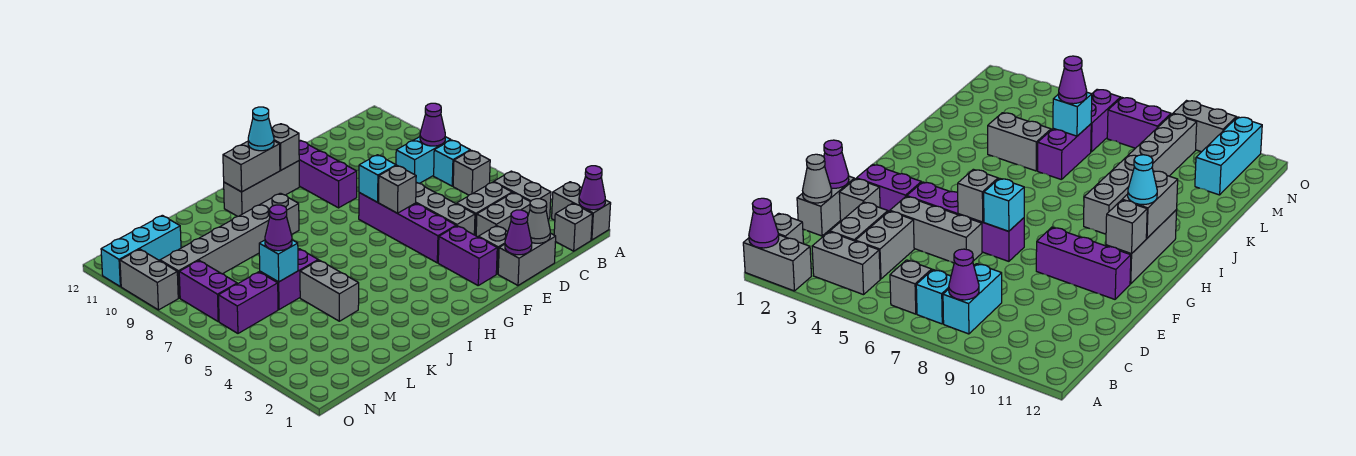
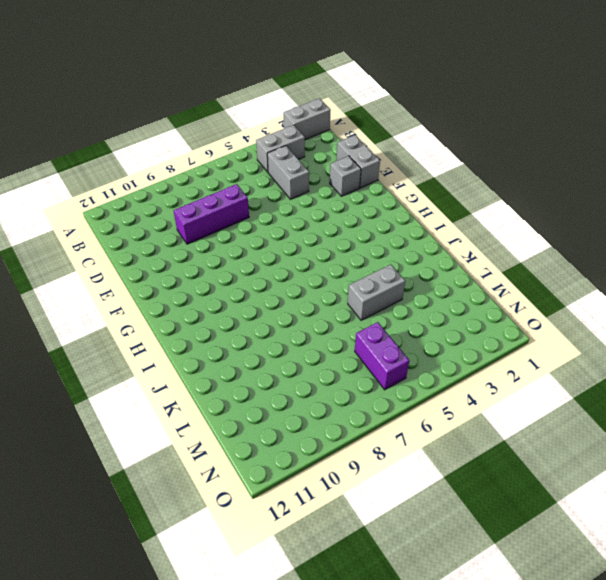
purple 1x3 brick [174,184,249,244] -> purple 1x3 brick moved to [299,140,357,208]
none -> grey 1x1 brick [554,203,592,251]
none -> grey 1x1 brick [453,150,490,195]
none -> cyan 1x1 brick [434,140,470,186]
none -> cyan 1x2 brick [396,137,451,183]

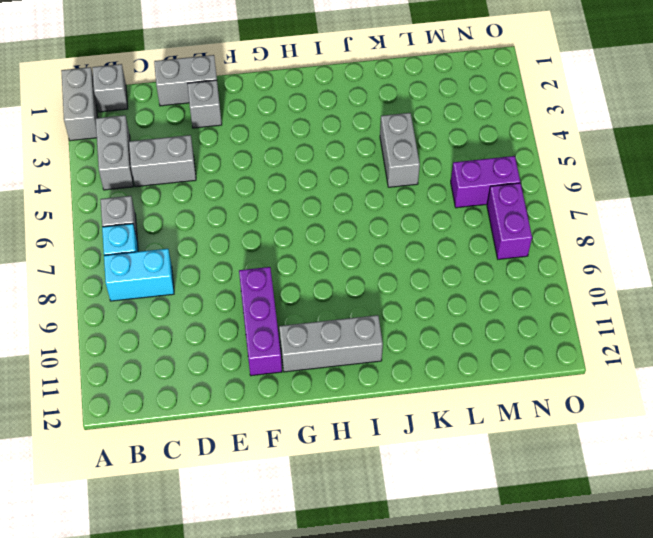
none -> grey 1x2 brick [476,193,530,237]
none -> grey 1x3 brick [416,182,475,235]
none -> purple 1x2 brick [438,226,497,285]
none -> purple 1x4 brick [359,193,456,263]

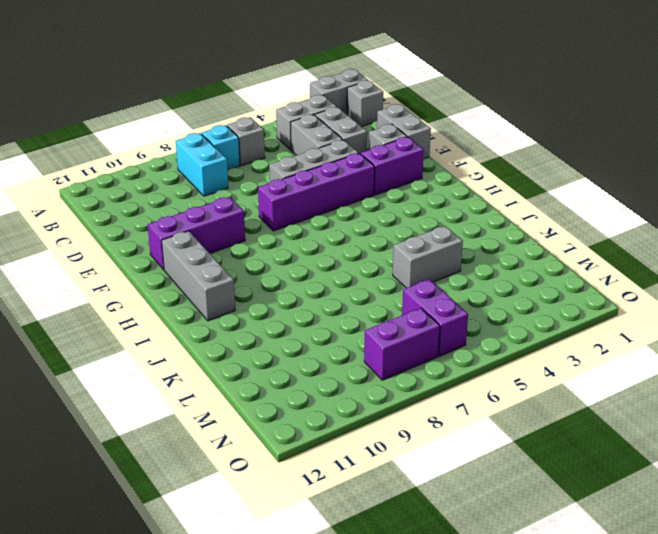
none -> grey 1x6 brick [160,193,299,298]
none -> purple 1x2 brick [260,249,318,310]
none -> cyan 1x3 brick [101,215,181,287]
none -> grey 1x2 brick [120,249,178,310]

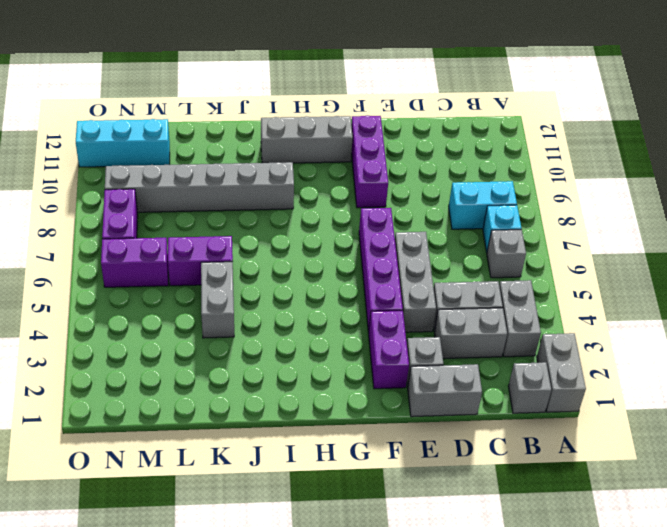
none -> grey 1x2 brick [120,249,178,310]
none -> purple 1x1 cone [579,166,605,210]
none -> purple 1x1 cone [420,103,445,146]
none -> grey 1x1 cone [527,199,550,243]

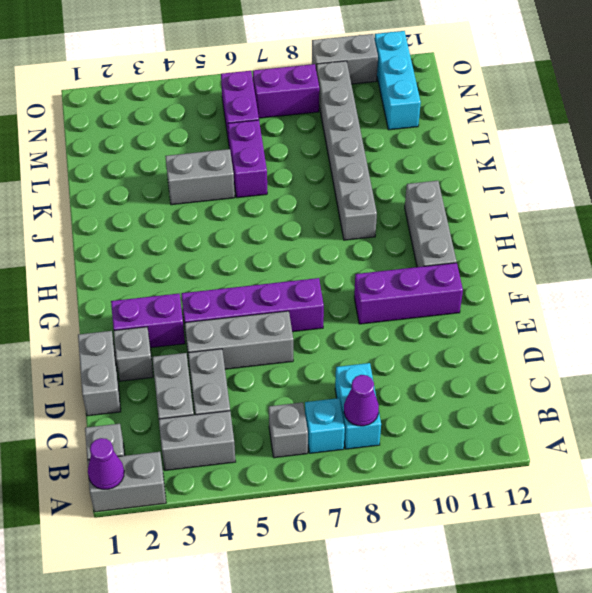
none -> grey 1x1 cone [527,199,550,243]
none -> purple 1x1 cone [505,210,532,255]
none -> grey 1x1 brick [379,166,416,213]
none -> cyan 1x1 brick [359,155,396,202]

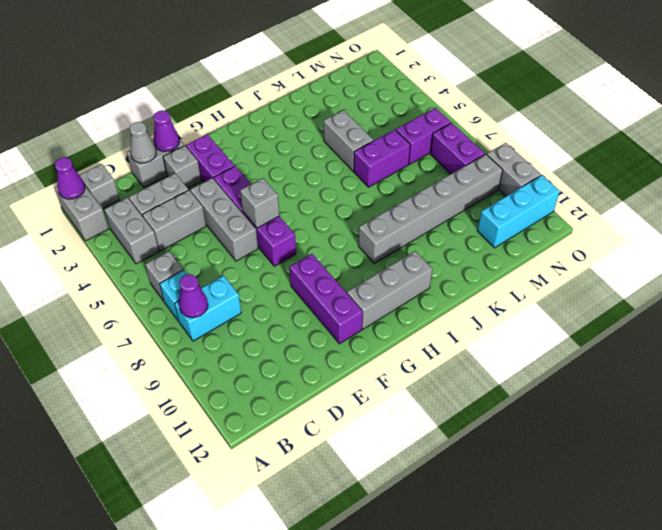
none -> cyan 1x1 brick [359,155,396,202]
none -> grey 1x1 brick [272,124,299,170]
none -> grey 1x2 brick [223,141,280,192]
none -> cyan 1x1 brick [259,240,298,282]

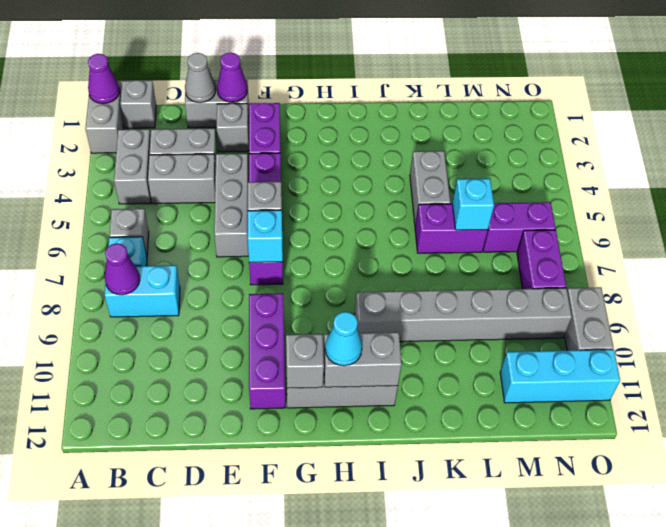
none -> purple 1x1 cone [265,205,292,251]

